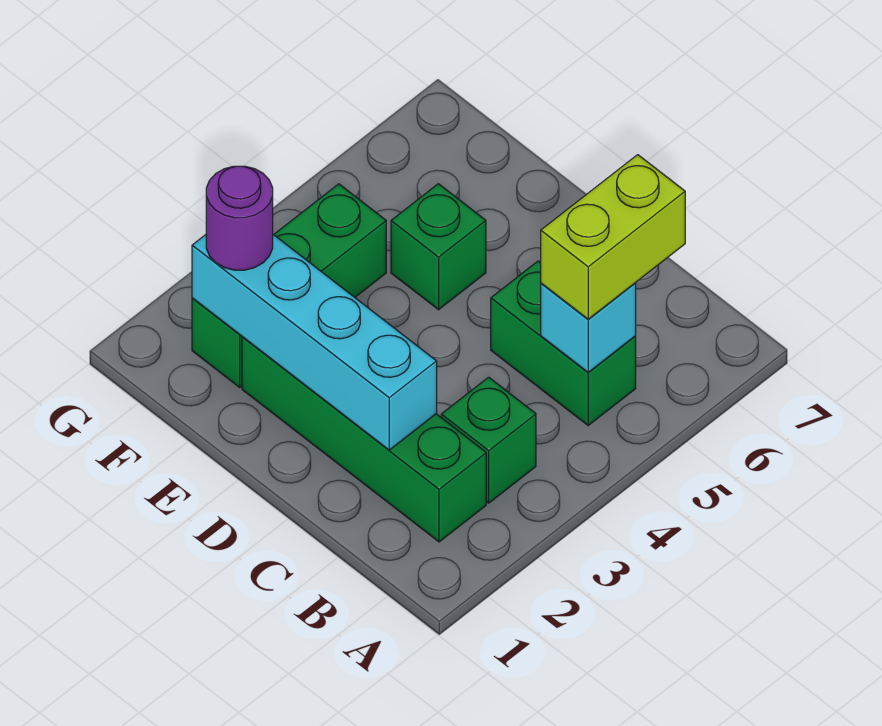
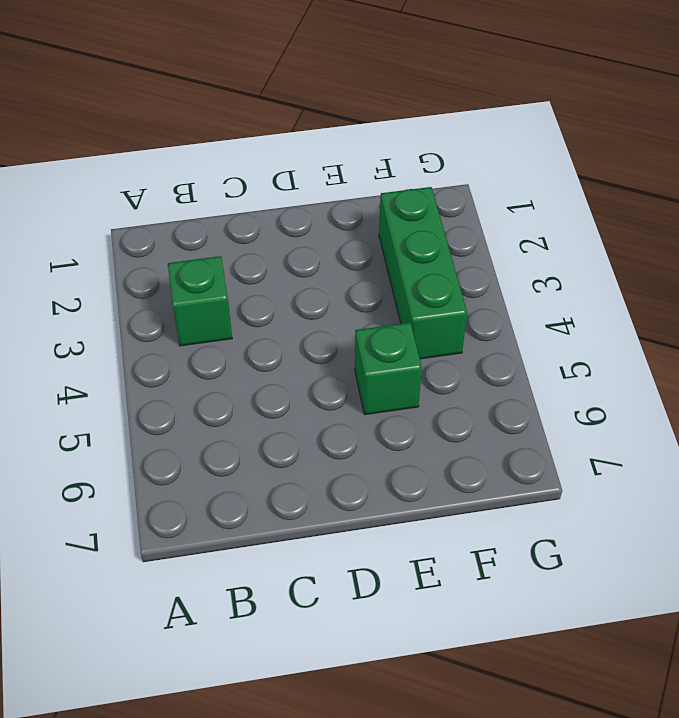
none -> green 1x4 brick [242,337,486,542]
none -> green 1x2 brick [491,261,636,425]

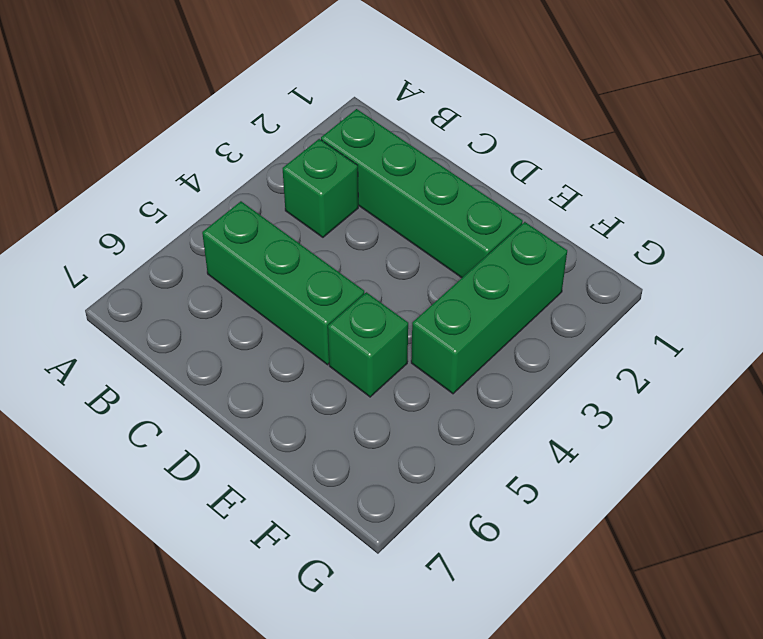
green 1x3 brick [202,201,364,365] -> green 1x2 brick [491,261,636,425]
none -> cyan 1x1 brick [541,283,636,372]
none -> cyan 1x4 brick [192,235,437,450]

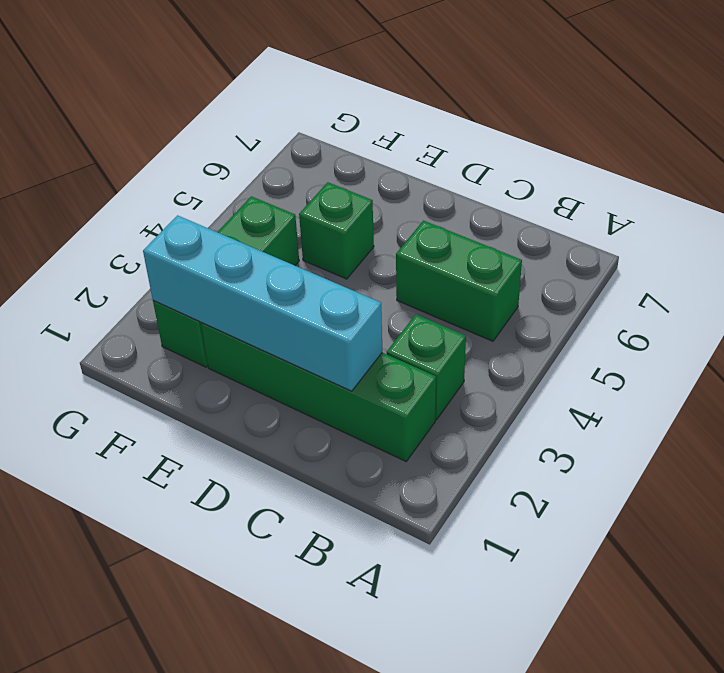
none -> cyan 1x1 brick [541,283,636,372]
none -> lime 1x2 brick [541,155,685,319]

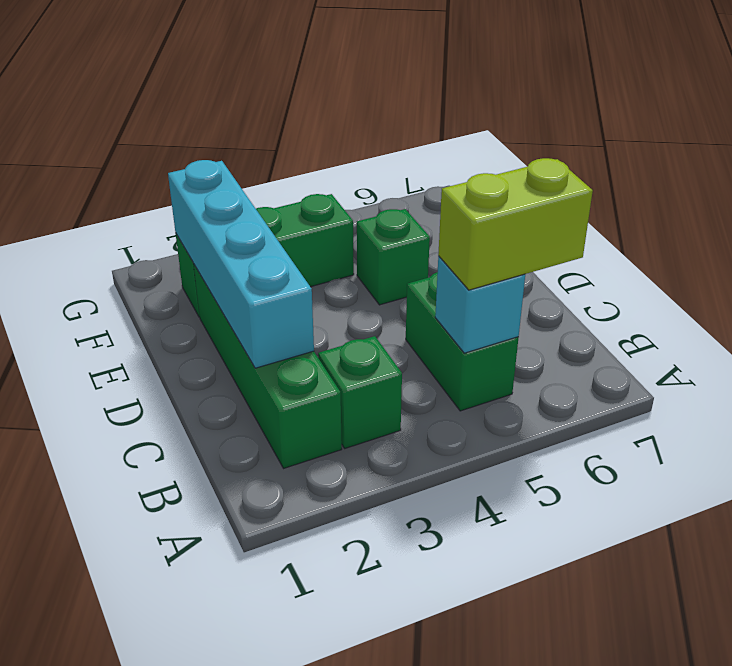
none -> purple 1x1 round brick [206,166,273,270]

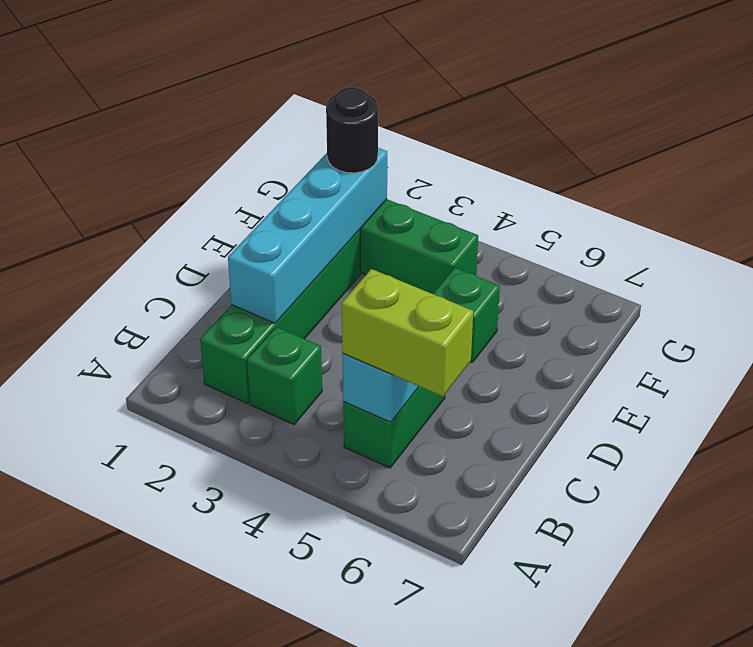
black 1x1 round brick [326,87,378,173] -> purple 1x1 round brick [206,166,273,270]

